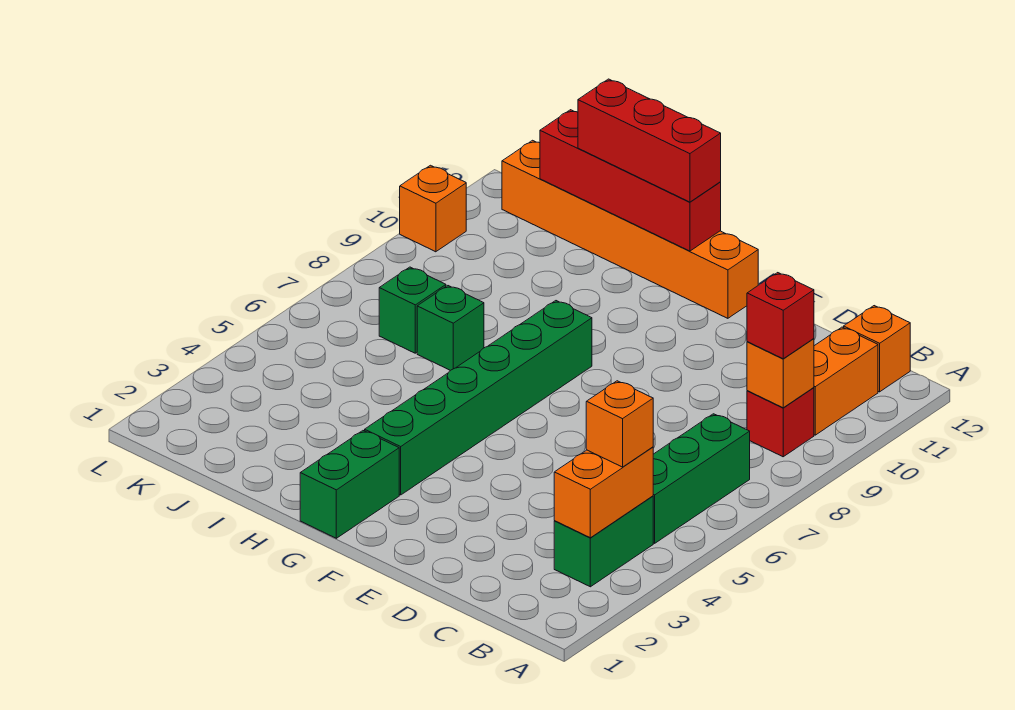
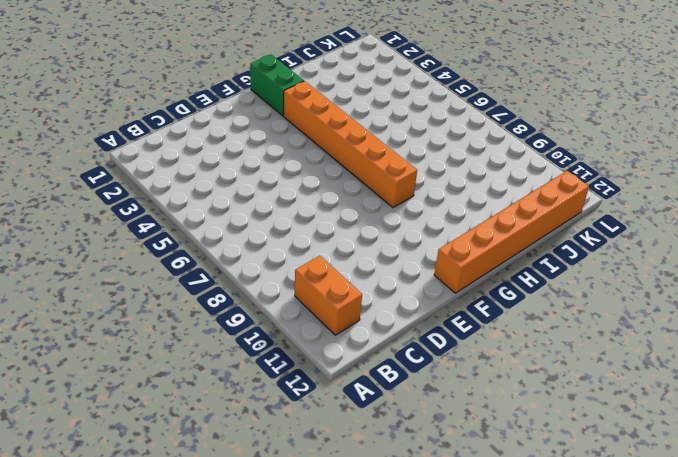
orange 1x6 brick [283,81,417,208] -> green 1x6 brick [365,301,592,495]
none -> green 1x2 brick [554,496,653,587]
none -> green 1x3 brick [653,414,750,543]
none -> red 1x1 brick [747,388,814,457]

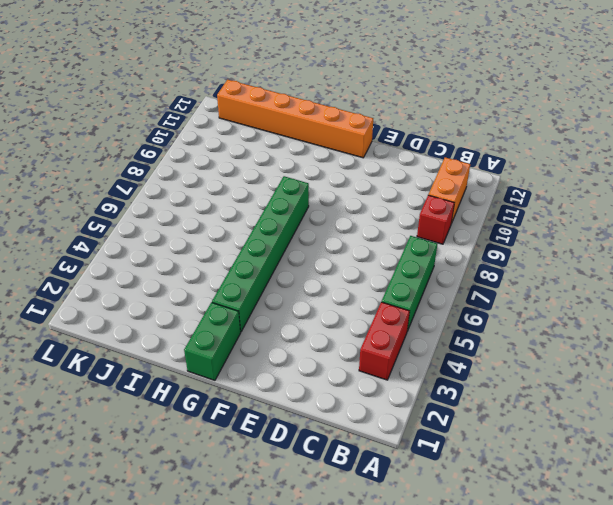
red 1x2 brick [359,302,410,380] -> green 1x2 brick [554,496,653,587]
none -> orange 1x1 brick [844,306,910,392]
none -> green 1x1 brick [417,286,484,371]
none -> green 1x1 brick [379,267,446,353]

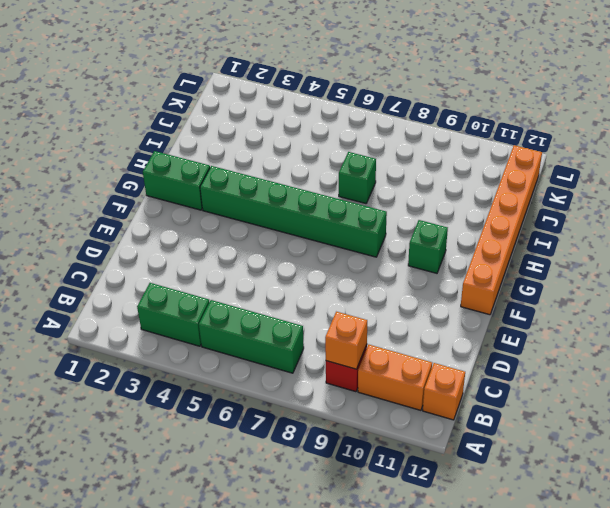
green 1x1 brick [408,220,448,273] -> green 1x1 brick moved to [379,267,446,353]
none -> orange 1x1 brick [400,165,466,252]
none -> orange 1x2 brick [554,447,653,538]
none -> red 1x4 brick [540,110,721,251]

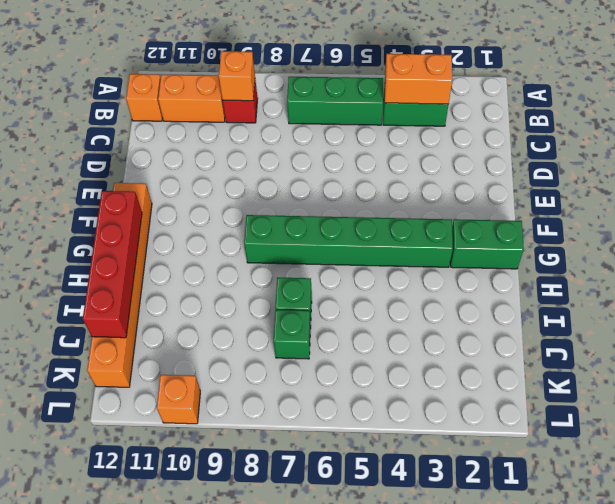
none -> orange 1x1 brick [586,381,653,467]
none -> red 1x1 brick [747,273,814,359]
none -> red 1x3 brick [578,79,721,202]

